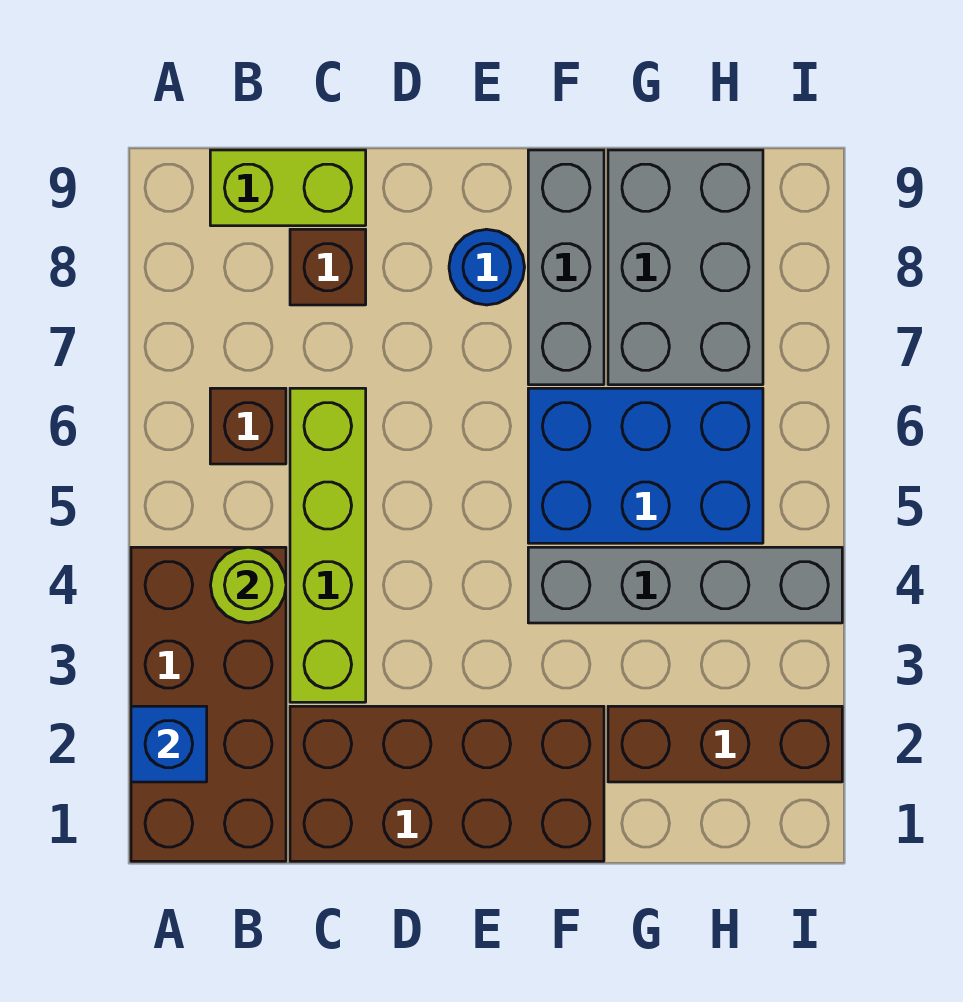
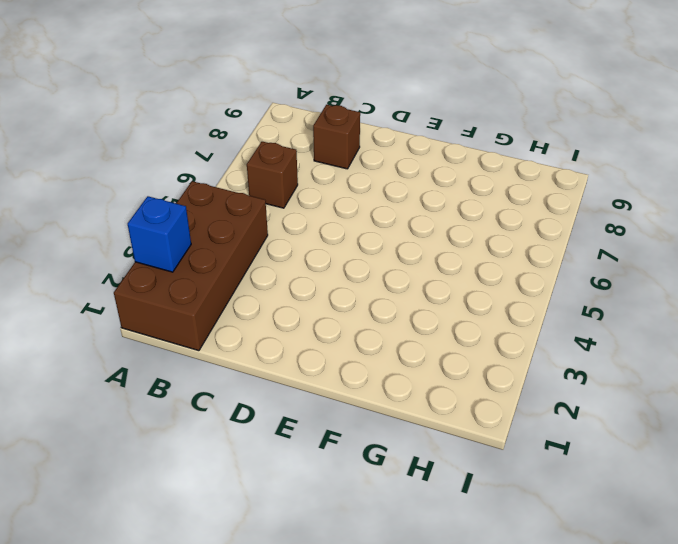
none -> lime 1x2 brick [210,150,366,226]
none -> brown 2x4 brick [290,706,604,861]
none -> lime 1x4 brick [290,388,366,702]

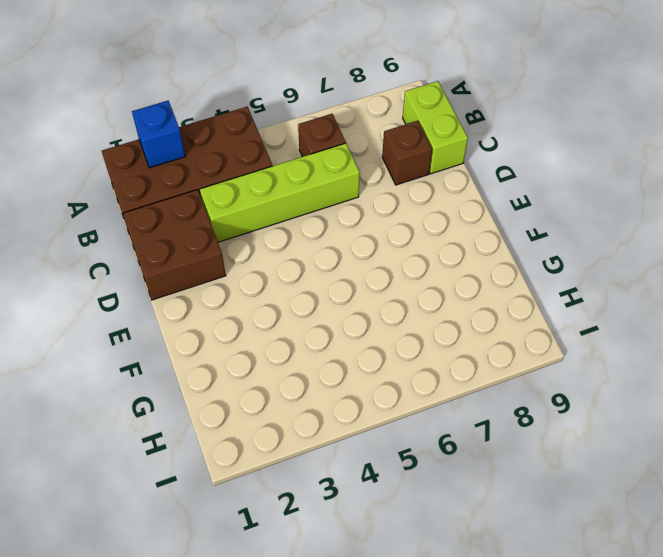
brown 2x2 brick [123,190,226,300] -> brown 2x4 brick [290,706,604,861]
none -> blue 1x1 round brick [449,229,525,305]
none -> grey 1x4 brick [528,547,842,623]
none -> blue 2x3 brick [528,388,763,543]

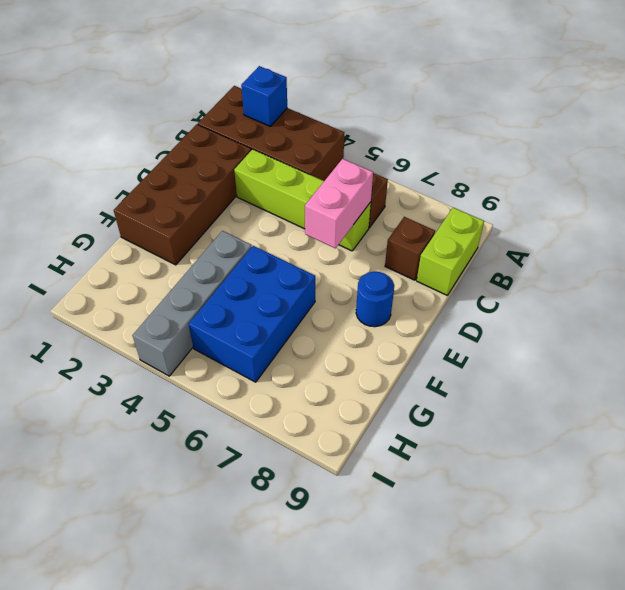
pink 1x2 brick [305,159,373,248] -> none
none -> grey 1x3 brick [528,150,604,385]
none -> brown 1x3 brick [608,706,842,782]
none -> grey 2x3 brick [608,150,763,385]

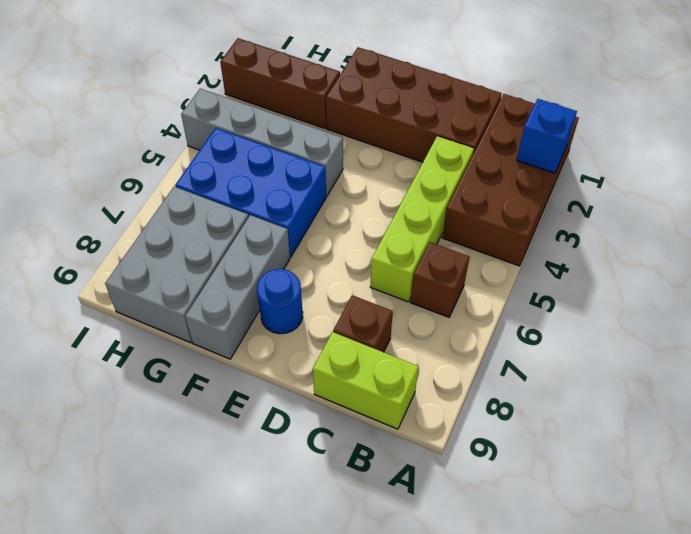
none -> lime 1x1 round brick [211,547,286,623]

